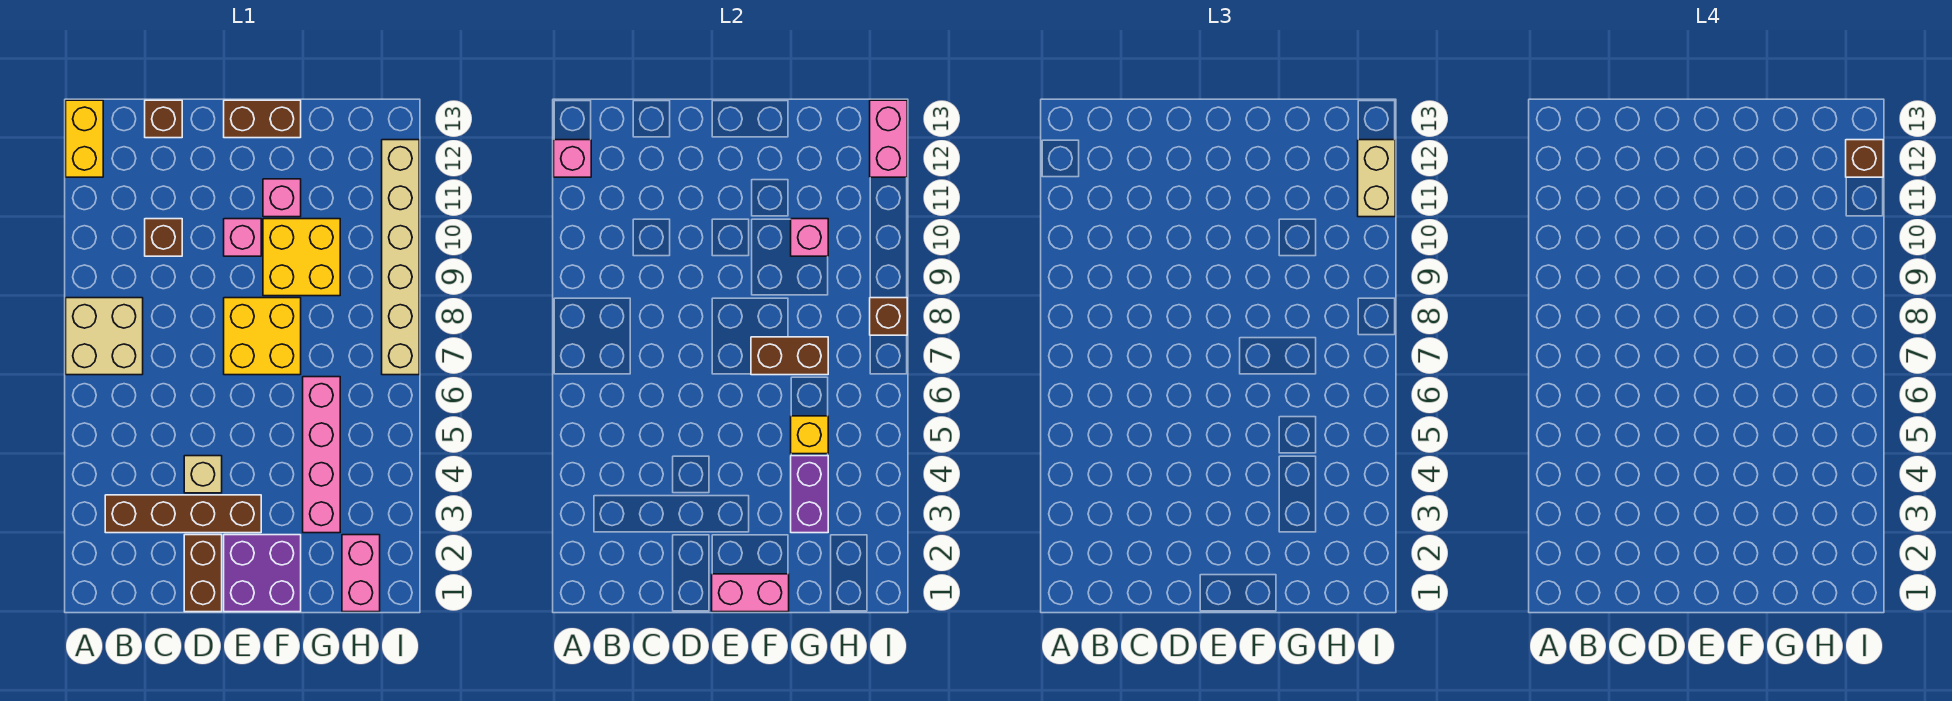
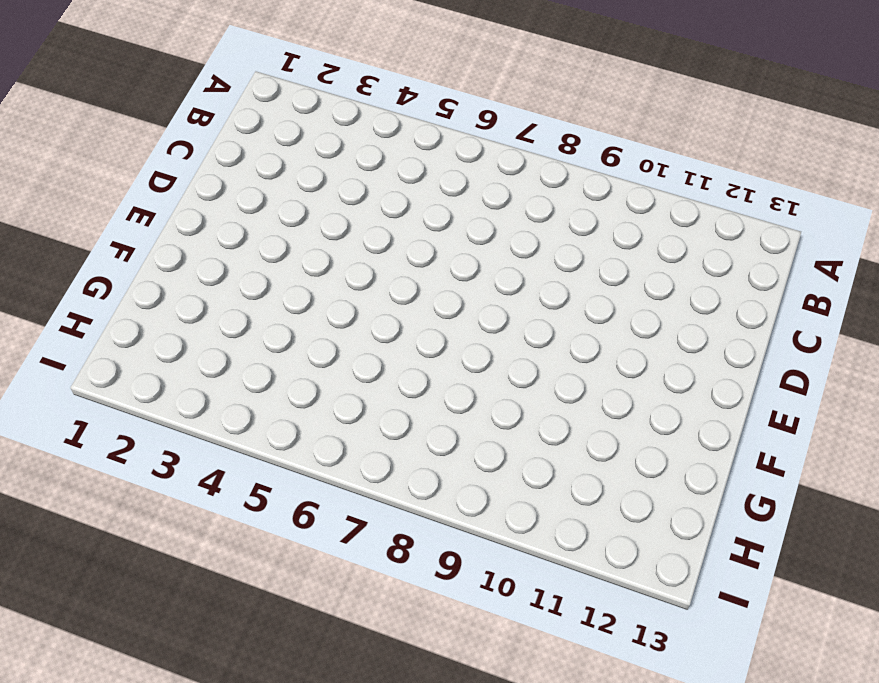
none -> tan 2x2 brick [66,298,143,375]
none -> yellow 1x2 brick [66,100,103,177]
none -> brown 1x4 brick [105,495,261,533]

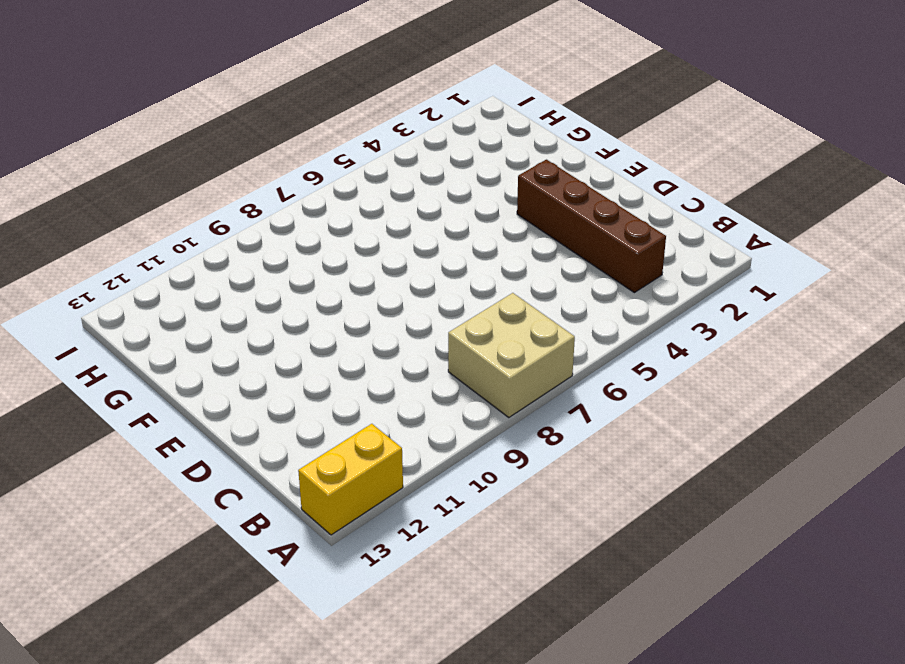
none -> brown 1x1 brick [145,219,182,256]
none -> brown 1x1 brick [145,100,182,138]
none -> brown 1x2 brick [184,535,222,612]

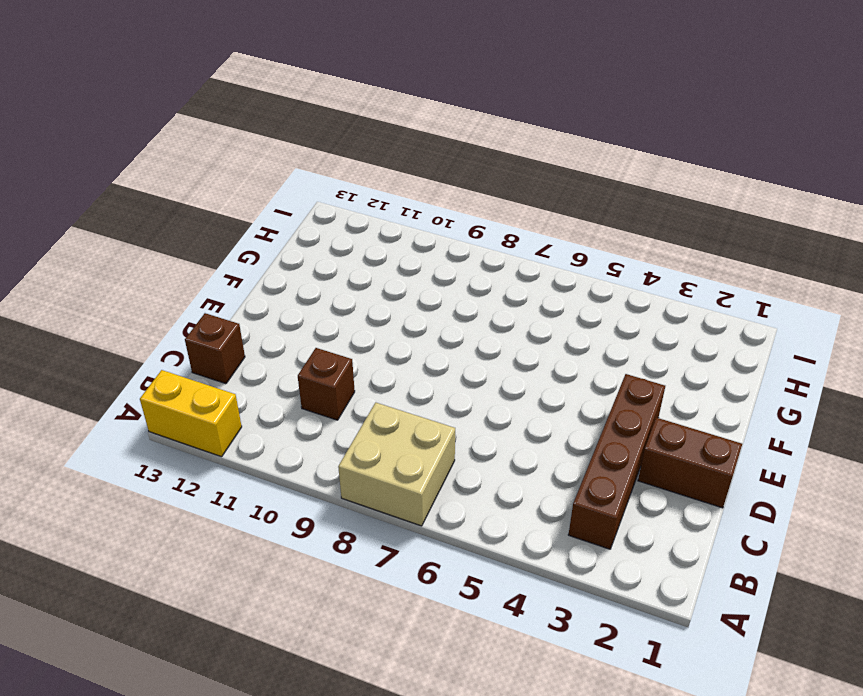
none -> tan 1x1 brick [184,456,222,493]
none -> purple 2x2 brick [224,535,301,612]
none -> yellow 2x2 brick [224,298,301,375]

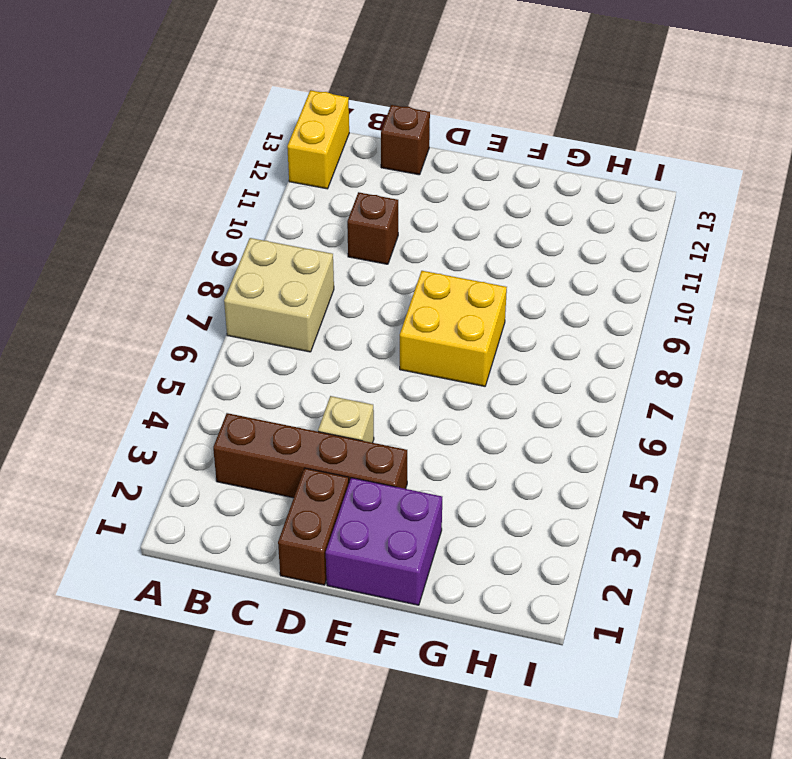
none -> pink 1x1 brick [224,219,261,256]
none -> brown 1x2 brick [224,100,301,138]
none -> yellow 2x2 brick [263,219,340,296]

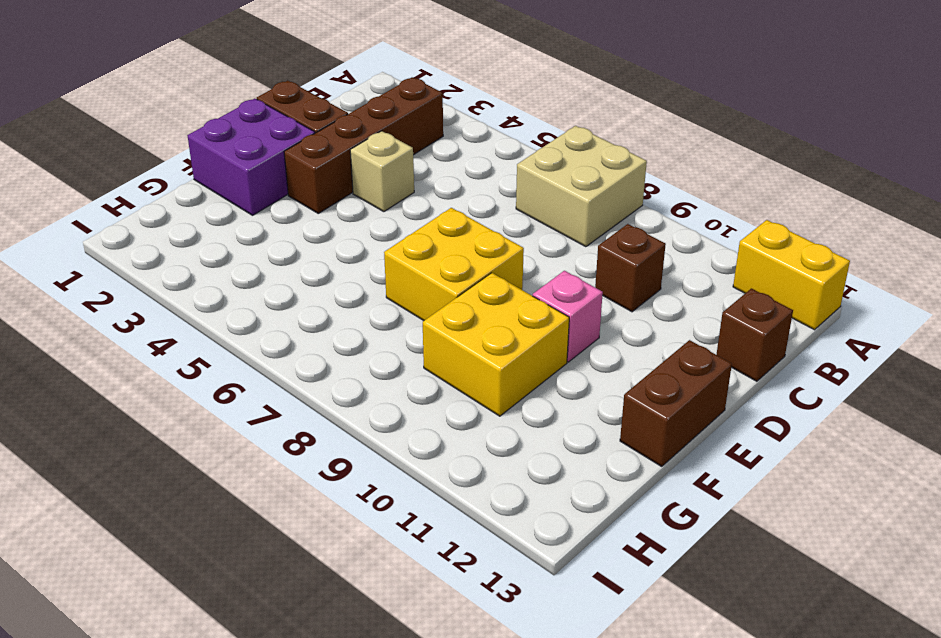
none -> pink 1x1 brick [263,179,301,217]
none -> pink 1x4 brick [303,377,340,533]
none -> pink 1x2 brick [342,535,380,612]

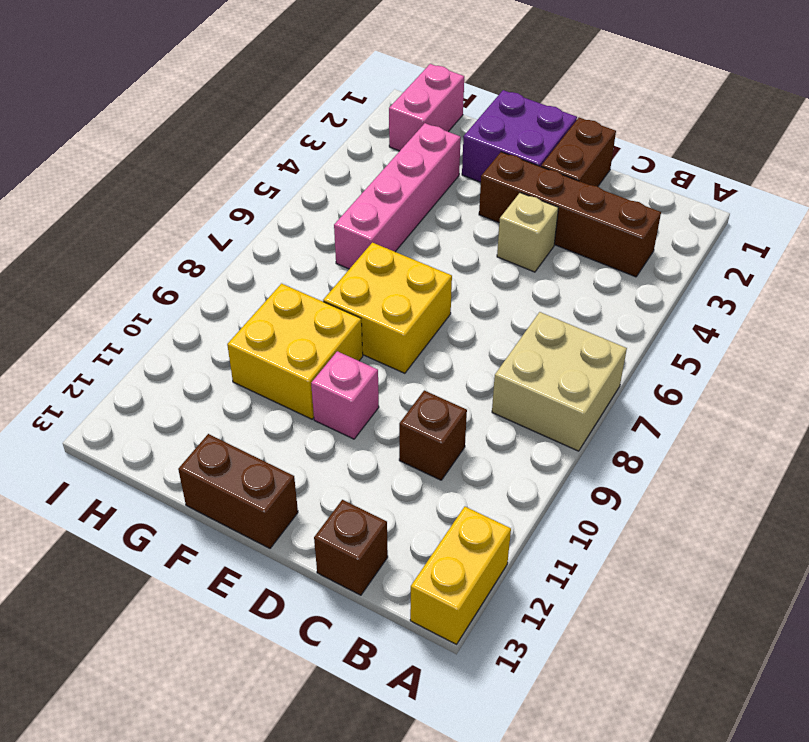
none -> pink 1x1 brick [263,179,301,217]
none -> tan 1x6 brick [382,140,419,375]
none -> pink 1x1 brick [554,140,591,177]

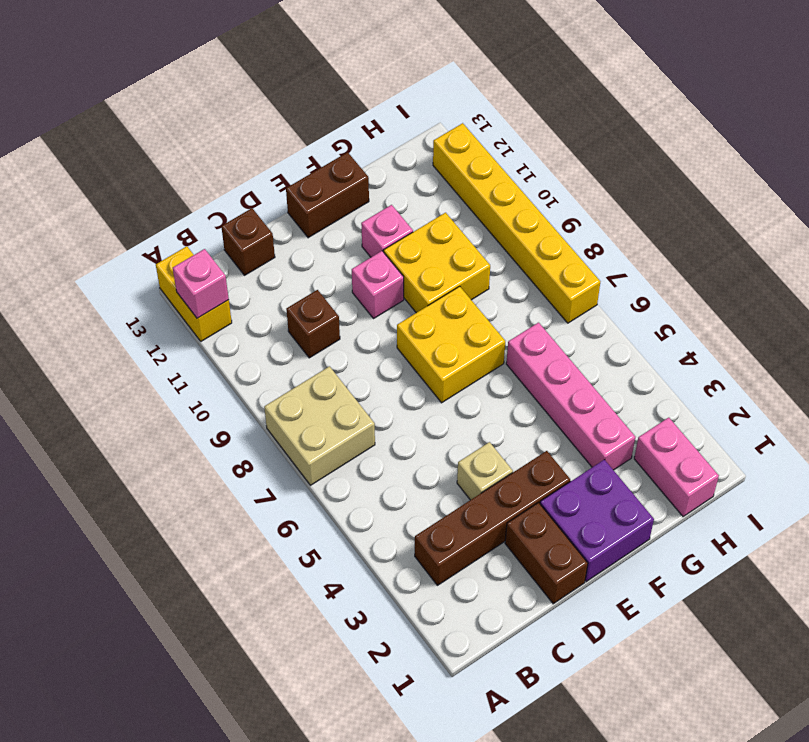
yellow 1x6 brick [433,123,600,323] -> tan 1x6 brick [382,140,419,375]
none -> pink 1x2 brick [712,574,789,612]
none -> brown 1x2 brick [751,337,828,375]
none -> purple 1x2 brick [791,456,828,533]

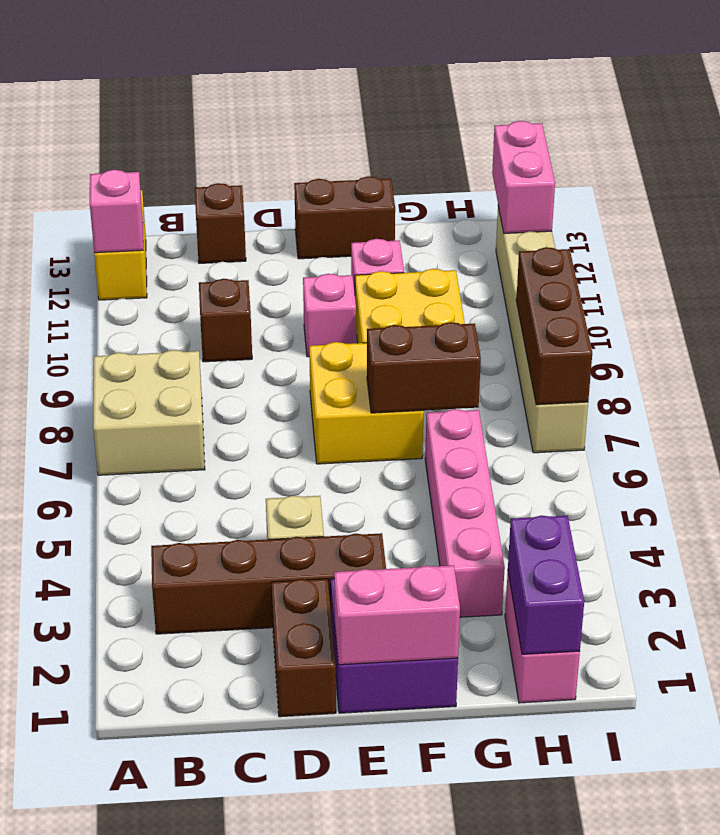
purple 1x2 brick [508,515,584,654] -> purple 1x2 brick moved to [791,456,828,533]
brown 1x3 brick [516,247,592,405] -> brown 1x1 brick [870,298,907,335]
none -> yellow 1x1 brick [791,416,828,454]
none -> pink 1x1 brick [791,219,828,256]
none -> tan 1x2 brick [1358,140,1395,217]

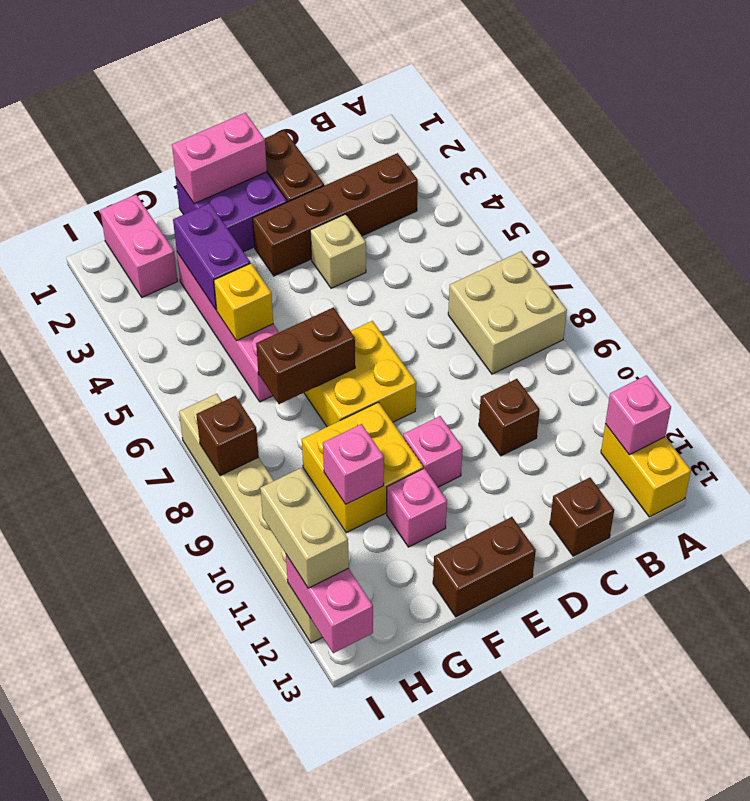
none -> brown 1x1 brick [1846,140,1883,177]

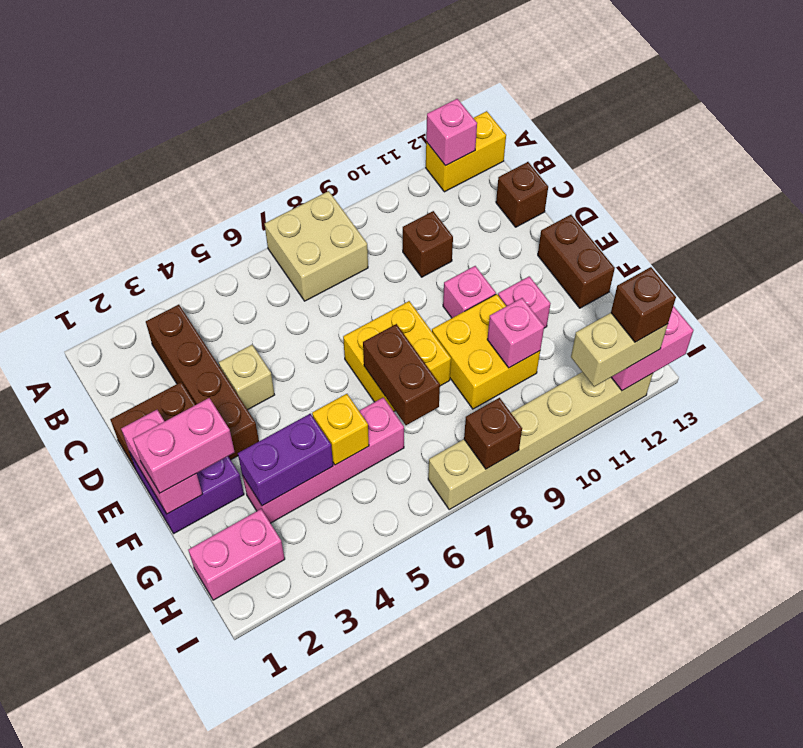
pink 1x2 brick [133,398,235,493] -> none

